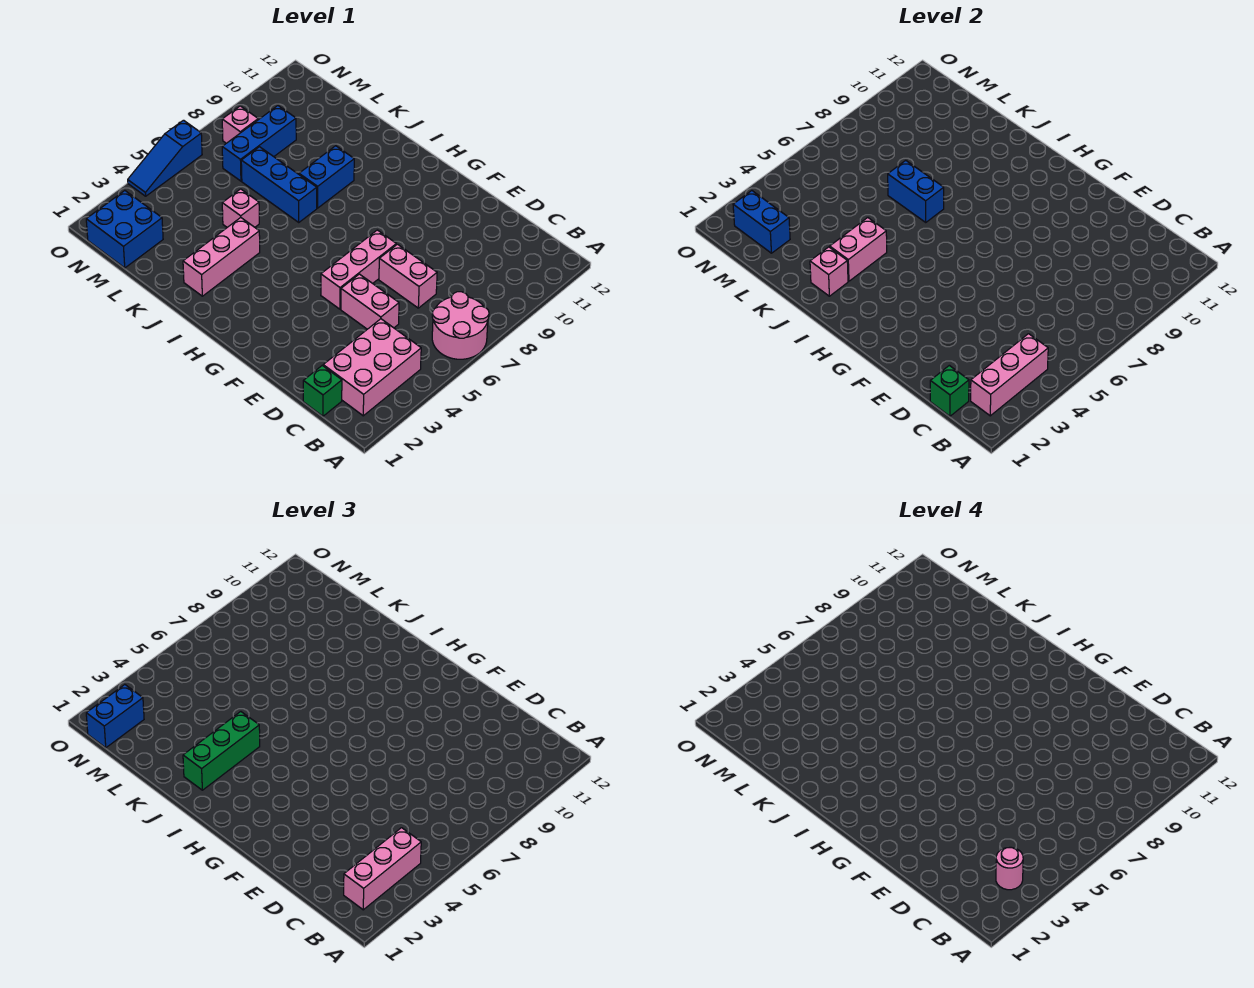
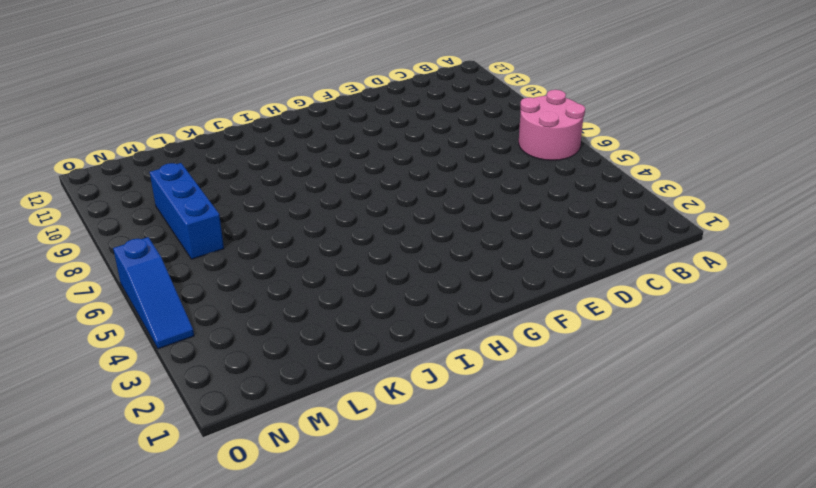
none -> pink 2x3 brick [323,319,421,416]
none -> green 1x1 brick [303,365,342,416]
none -> pink 1x2 brick [341,274,399,329]

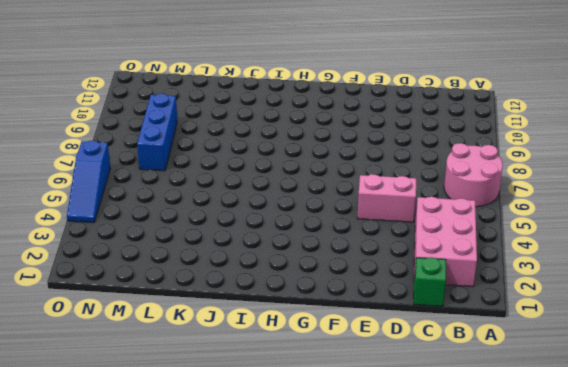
none -> pink 1x2 brick [379,244,437,308]
none -> pink 1x3 brick [321,230,396,309]
none -> pink 1x3 brick [183,218,260,296]

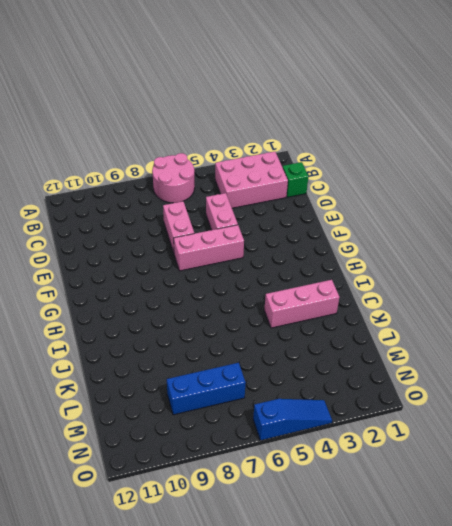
none -> blue 1x3 brick [241,147,317,222]
none -> blue 1x2 brick [299,146,354,208]
none -> pink 1x1 brick [222,189,259,227]

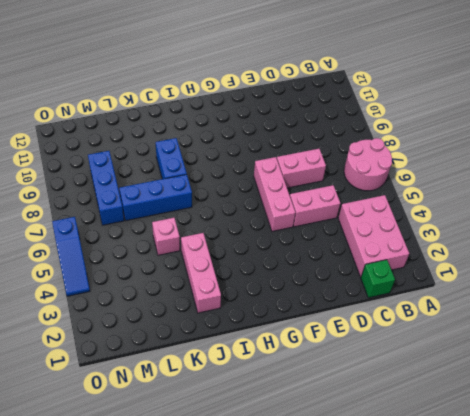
none -> blue 2x2 brick [86,191,163,268]
none -> pink 1x1 brick [222,106,258,143]
none -> pink 1x3 brick [971,334,1048,416]

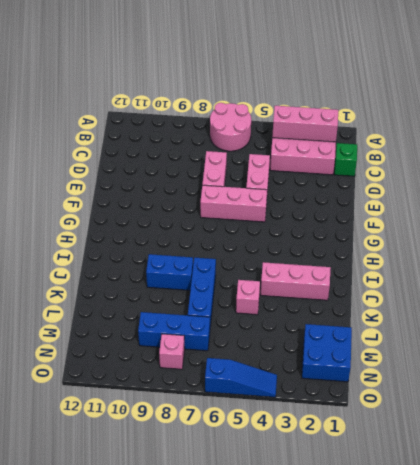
none -> green 1x1 brick [930,365,969,416]
none -> pink 1x1 brick [810,247,848,296]
none -> pink 1x2 brick [830,218,887,281]

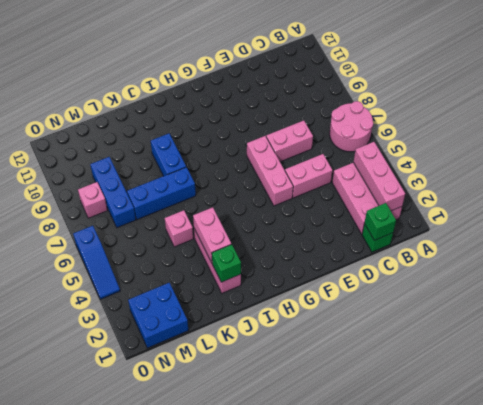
green 1x1 brick [212,244,241,282] -> pink 1x1 brick [810,247,848,296]
none -> blue 1x2 brick [888,160,944,222]
none -> blue 1x2 brick [733,191,790,253]
none -> pink 1x3 brick [344,828,421,910]

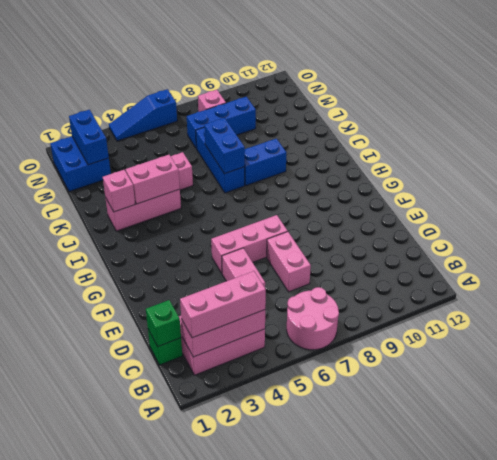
none -> green 1x3 brick [183,712,260,790]
none -> blue 1x2 brick [86,685,144,748]
none -> pink 1x1 round brick [996,847,1023,890]

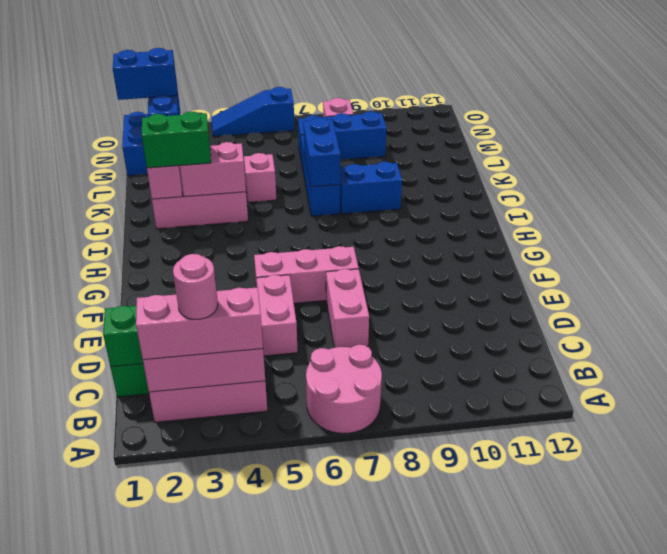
green 1x2 brick [142,111,211,168] -> green 1x3 brick [183,712,260,790]

